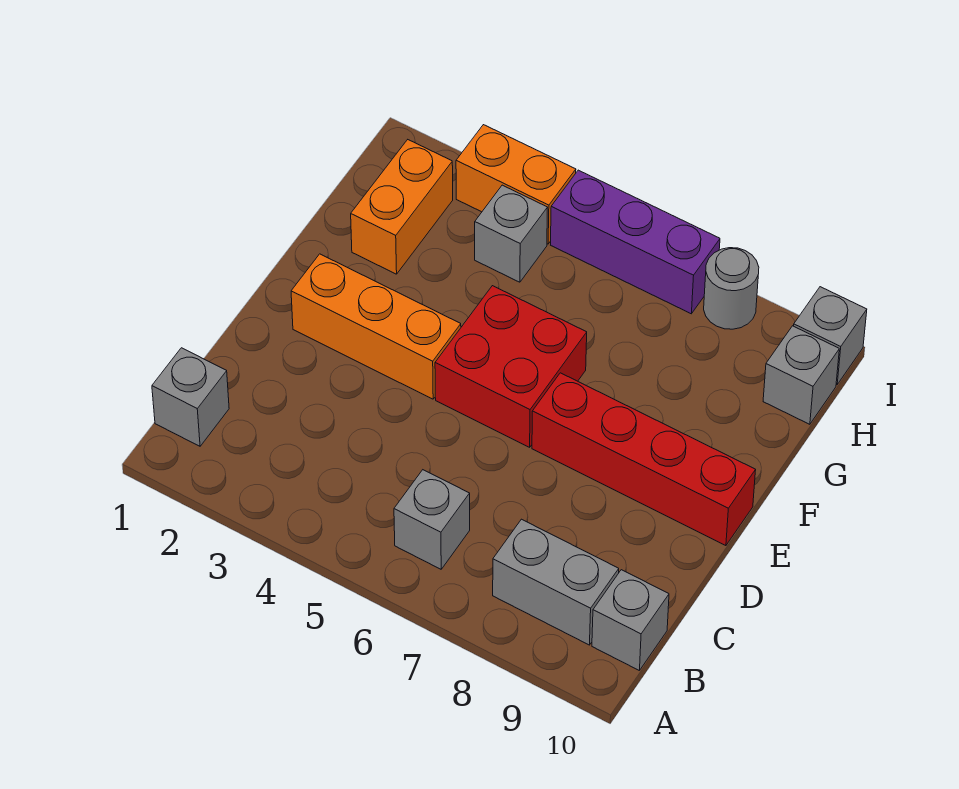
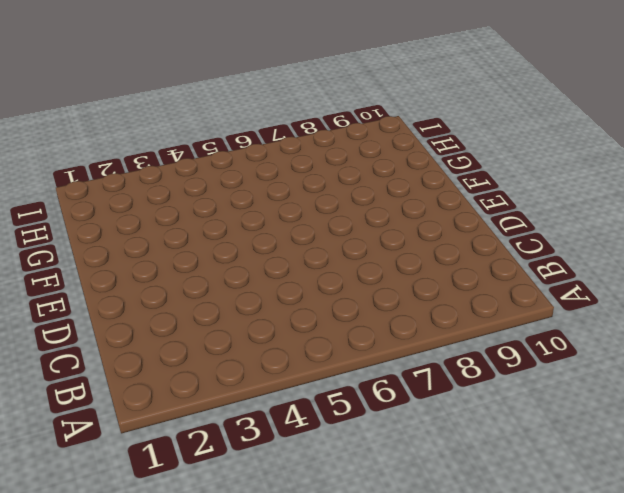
none -> grey 1x1 brick [152,348,229,446]
none -> grey 1x1 brick [394,470,470,569]
none -> grey 1x2 brick [493,519,619,645]

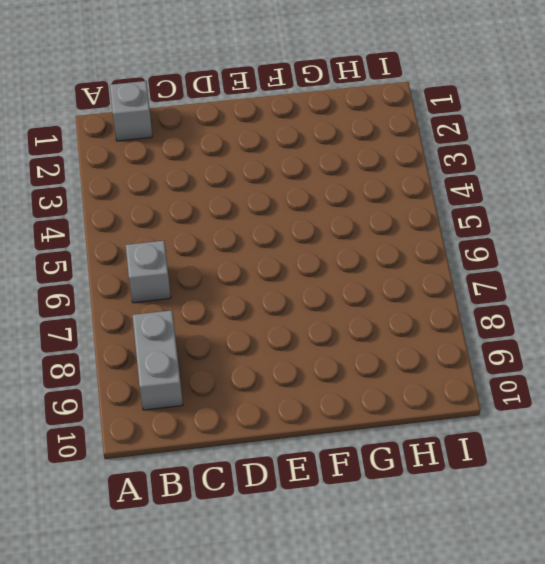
none -> grey 1x1 brick [592,570,669,671]
none -> orange 1x3 brick [291,254,461,399]
none -> red 2x2 brick [435,286,587,447]

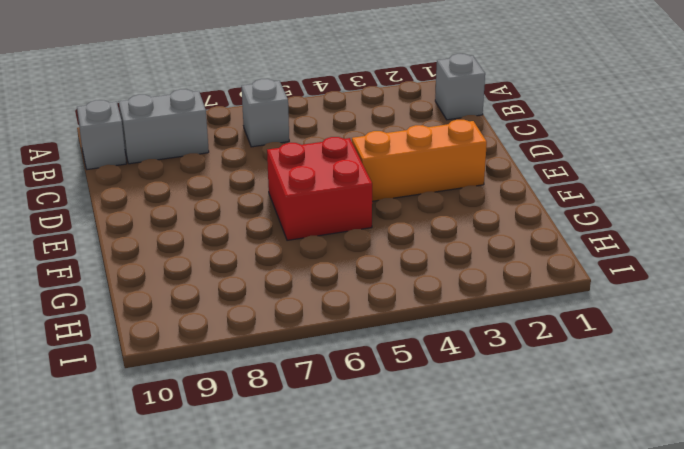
none -> red 1x4 brick [532,373,756,546]
none -> orange 1x2 brick [351,140,453,274]
none -> grey 1x1 brick [475,185,548,282]

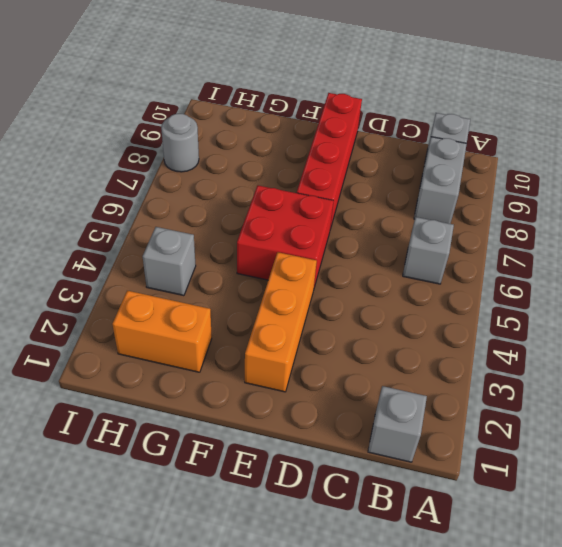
none -> grey 1x1 brick [763,326,839,424]
none -> orange 1x2 brick [456,125,576,244]
none -> purple 1x3 brick [551,170,720,314]

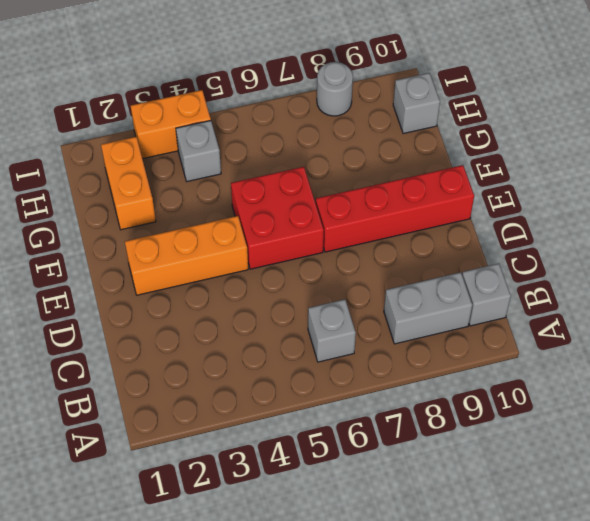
none -> grey 1x1 brick [152,348,229,446]
none -> purple 1x3 brick [551,170,720,314]
none -> grey 1x1 brick [794,287,867,385]

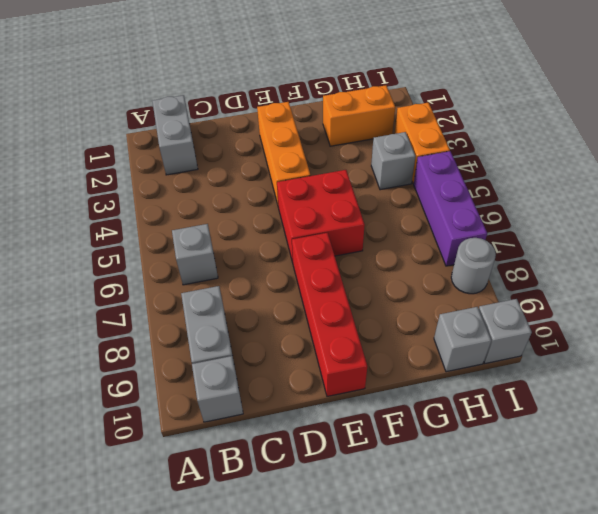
grey 1x2 brick [152,95,198,175] -> grey 1x1 brick [152,348,229,446]

